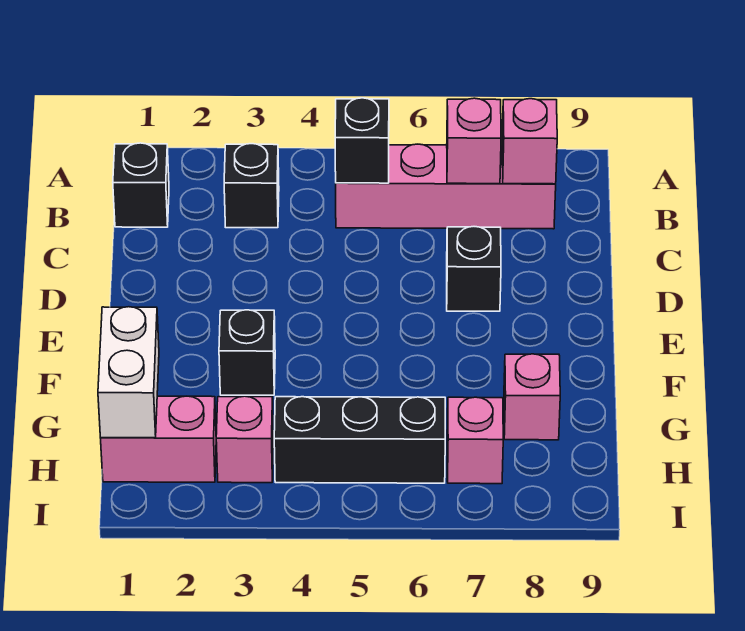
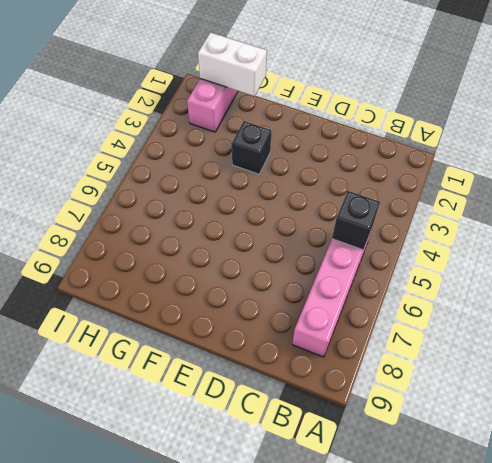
none -> black 1x1 brick [113,143,169,227]
none -> black 1x1 brick [224,144,279,228]
none -> black 1x1 brick [447,227,501,311]

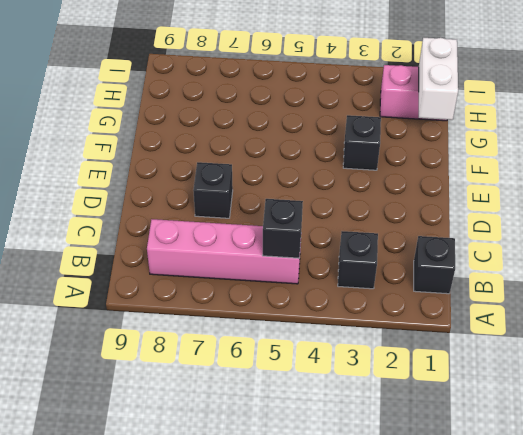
none -> pink 1x1 brick [504,354,560,440]
none -> pink 1x1 brick [216,396,273,483]
none -> black 1x3 brick [274,397,445,483]

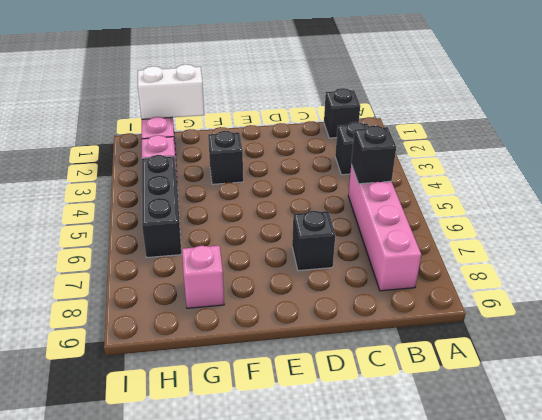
none -> pink 1x1 brick [447,397,503,484]
none -> pink 1x1 brick [447,98,501,184]
none -> pink 1x1 brick [502,99,557,184]

